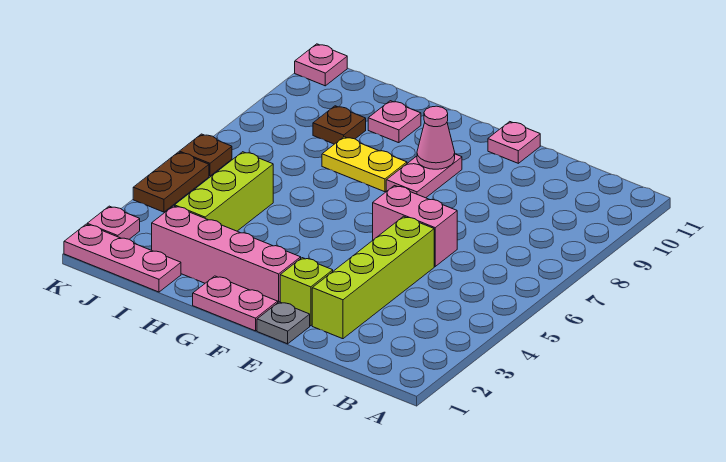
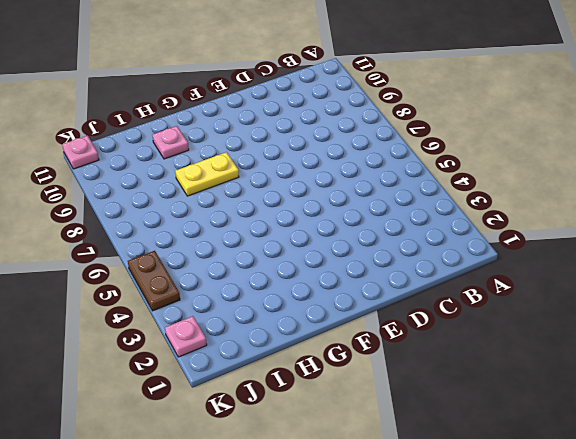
none -> lime 1x4 brick [312,216,434,339]
none -> pink 1x2 brick [373,186,457,266]
none -> grey 1x1 plate [257,302,310,344]

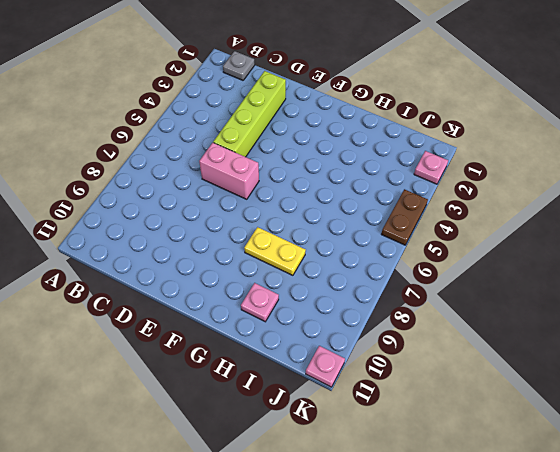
grey 1x1 plate [223,51,255,80] -> grey 1x1 plate moved to [257,302,310,344]
none -> lime 1x1 brick [280,258,333,326]
none -> pink 1x1 plate [488,122,540,163]
none -> pink 1x2 plate [193,276,278,331]

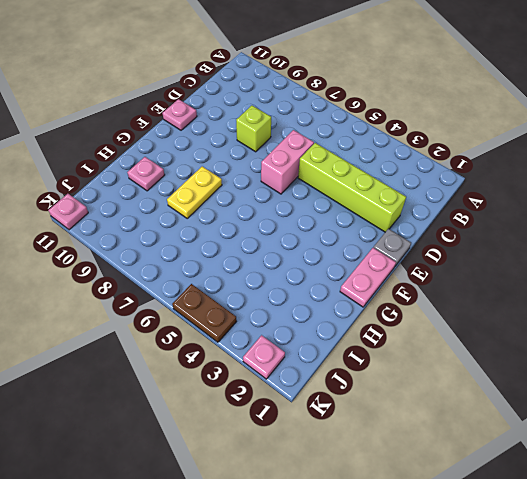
lime 1x1 brick [236,106,271,152] -> lime 1x1 brick moved to [280,258,333,326]
none -> pink 1x4 brick [152,206,301,302]
none -> pink 1x2 plate [386,154,462,198]
none -> pink 1x3 plate [64,224,181,292]

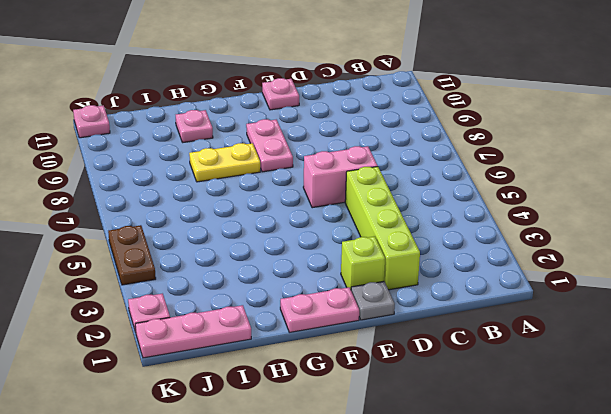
none -> pink 1x4 brick [152,206,301,302]
none -> lime 1x3 brick [175,152,273,231]
none -> brown 1x1 plate [313,106,366,144]

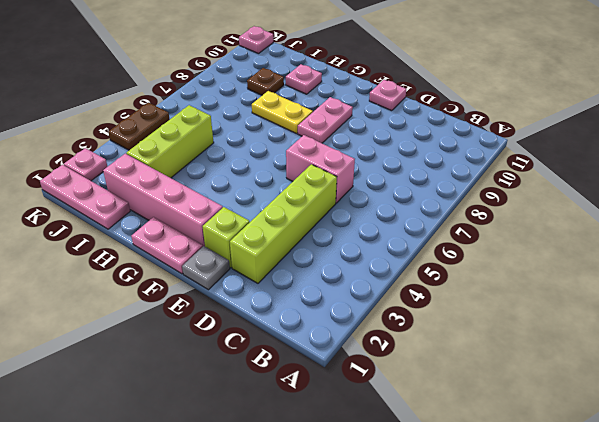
none -> brown 1x1 plate [179,134,232,176]
none -> pink 1x1 cone [417,106,455,169]

